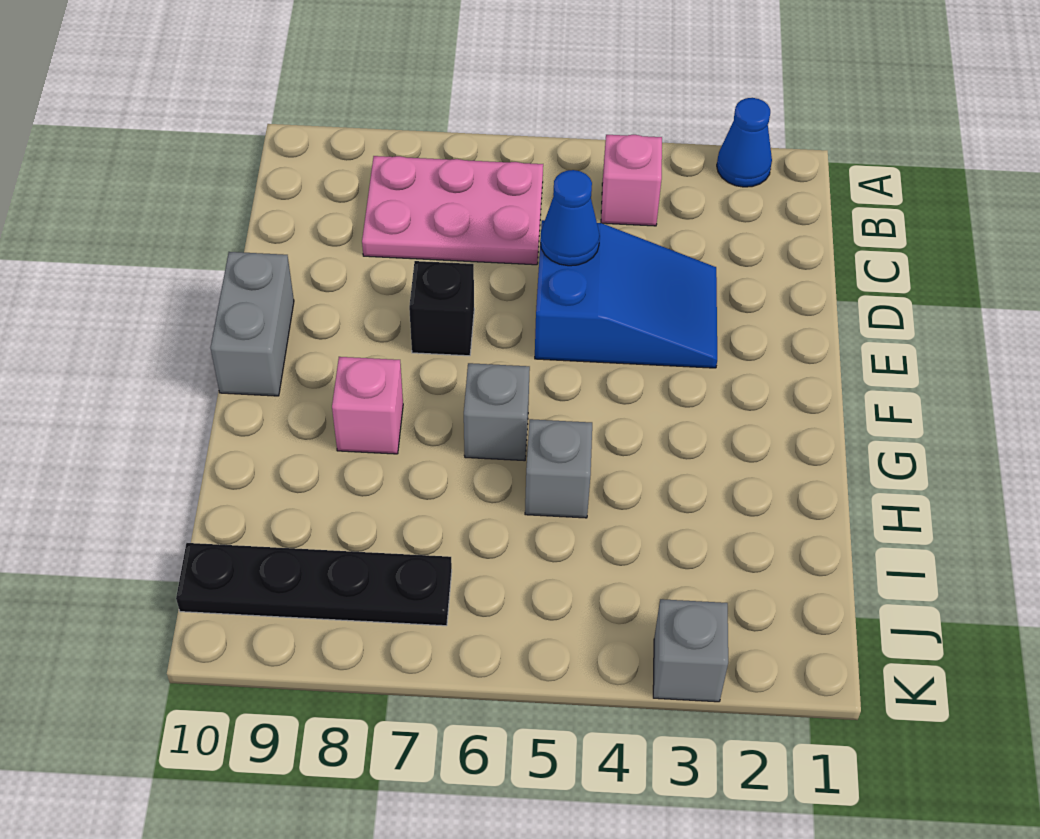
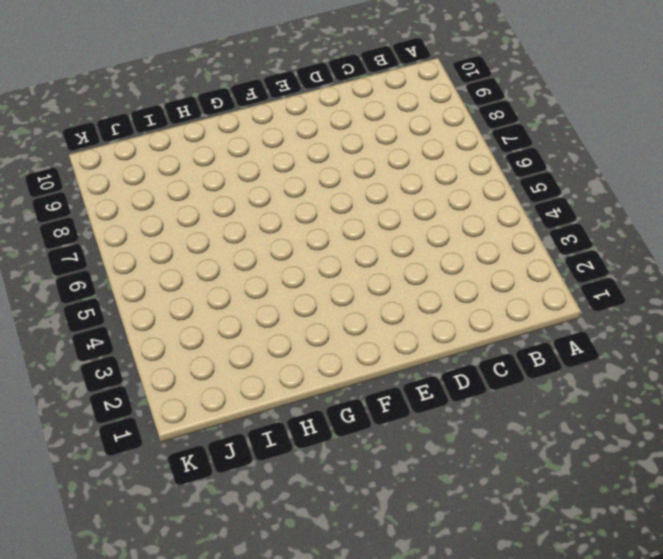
none -> blue 1x1 cone [717,98,772,187]
none -> pink 1x1 brick [601,135,662,226]
none -> pink 2x3 plate [362,156,543,265]

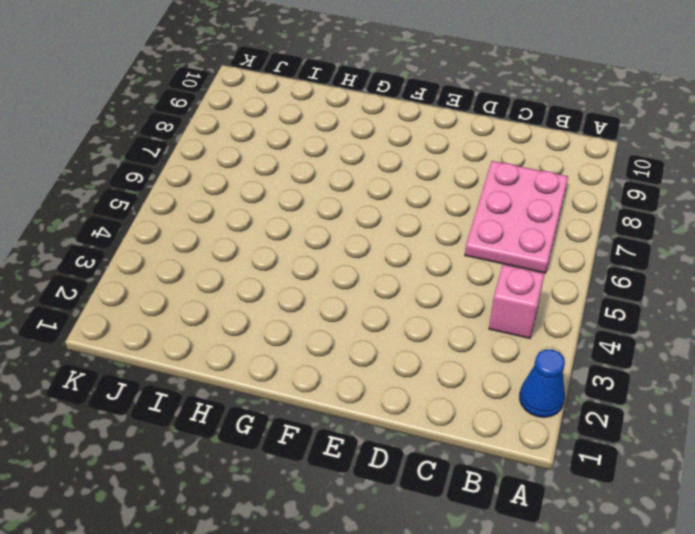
none -> blue 2x3 slope [535,220,717,368]
none -> black 1x1 brick [409,261,474,356]
none -> grey 1x2 brick [210,252,294,396]

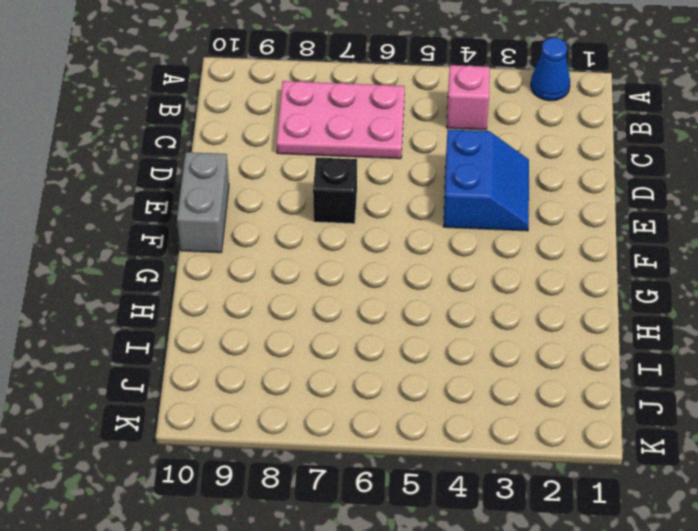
blue 2x2 slope [443,130,529,231] -> blue 2x3 slope [535,220,717,368]
none -> grey 1x1 brick [464,363,530,461]
none -> pink 1x1 brick [332,357,403,454]
none -> grey 1x1 brick [525,419,592,518]

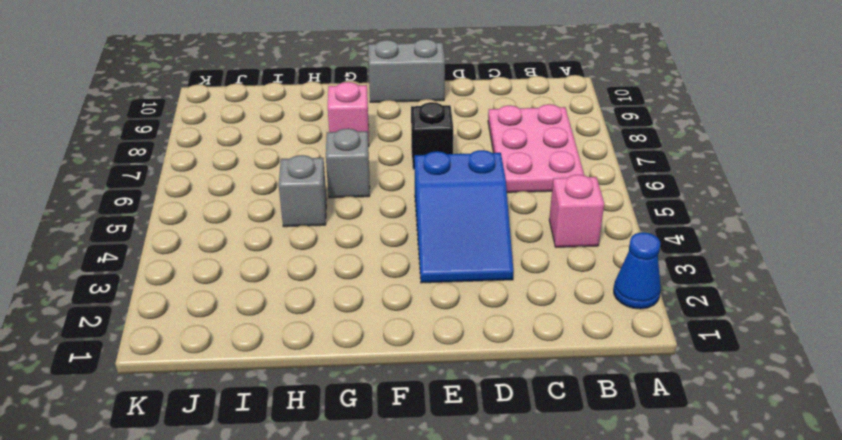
none -> black 1x4 plate [176,543,452,626]
none -> grey 1x1 brick [653,599,728,702]
none -> blue 1x1 cone [540,170,600,266]

